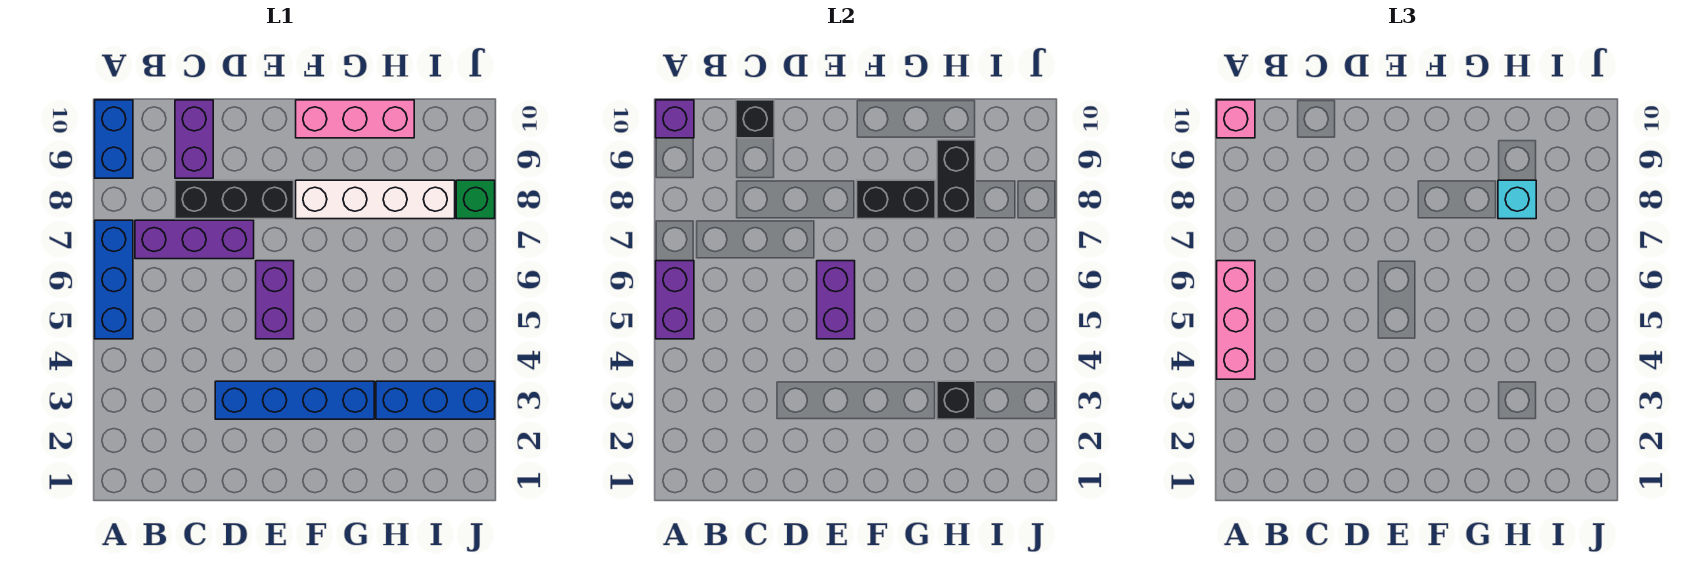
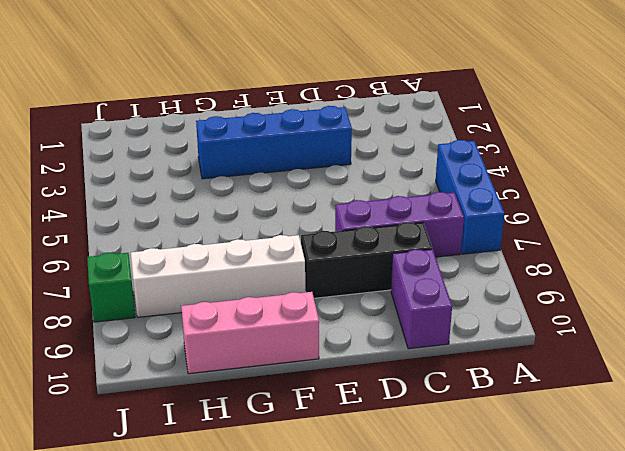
none -> blue 1x2 brick [95,100,133,178]
none -> purple 1x2 brick [256,261,294,339]
none -> blue 1x3 brick [376,381,495,419]

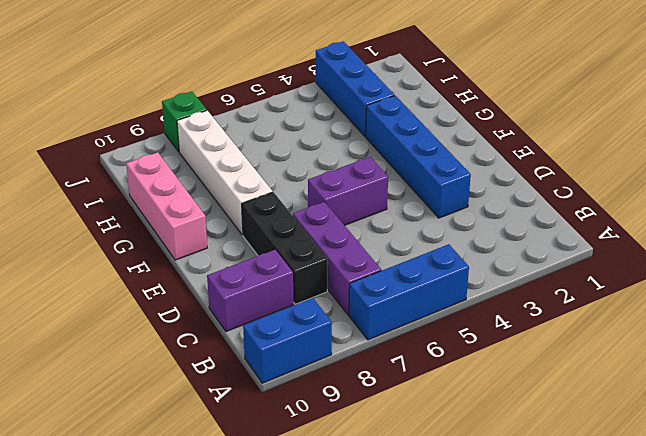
none -> purple 1x2 brick [656,261,694,339]
none -> purple 1x1 brick [656,100,694,138]
none -> black 1x1 brick [736,100,774,138]

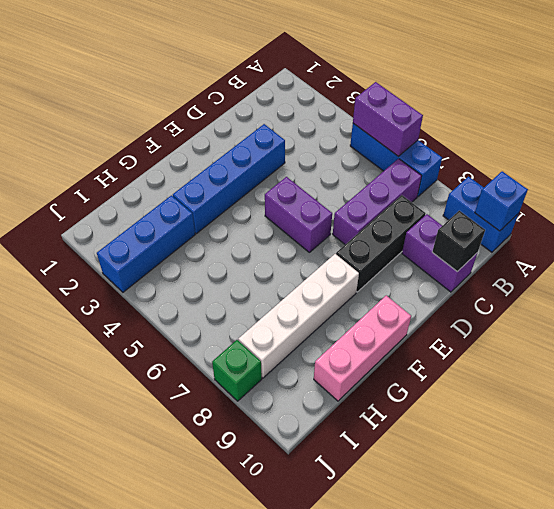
blue 1x1 brick [475,171,528,231] -> purple 1x1 brick [656,100,694,138]
none -> purple 1x2 brick [817,261,855,339]
none -> black 1x2 brick [857,180,935,219]
none -> black 1x1 brick [937,381,975,419]

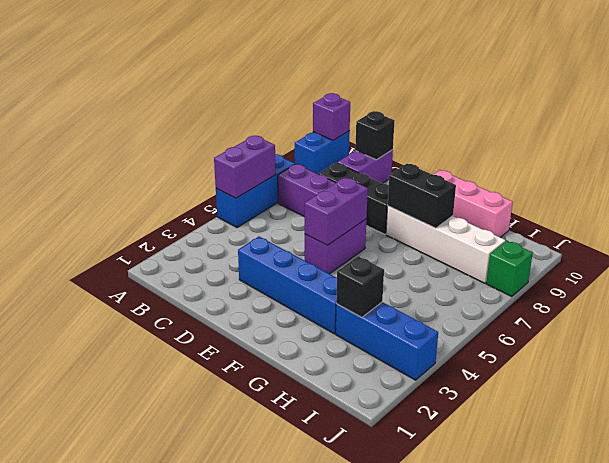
none -> black 1x2 brick [937,140,975,219]
none -> pink 1x3 brick [1217,261,1255,379]
none -> pink 1x1 brick [1217,100,1255,138]

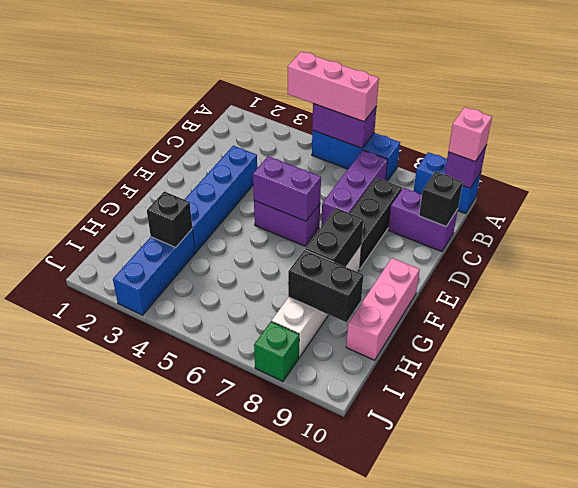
none -> cyan 1x1 brick [1498,180,1536,219]

